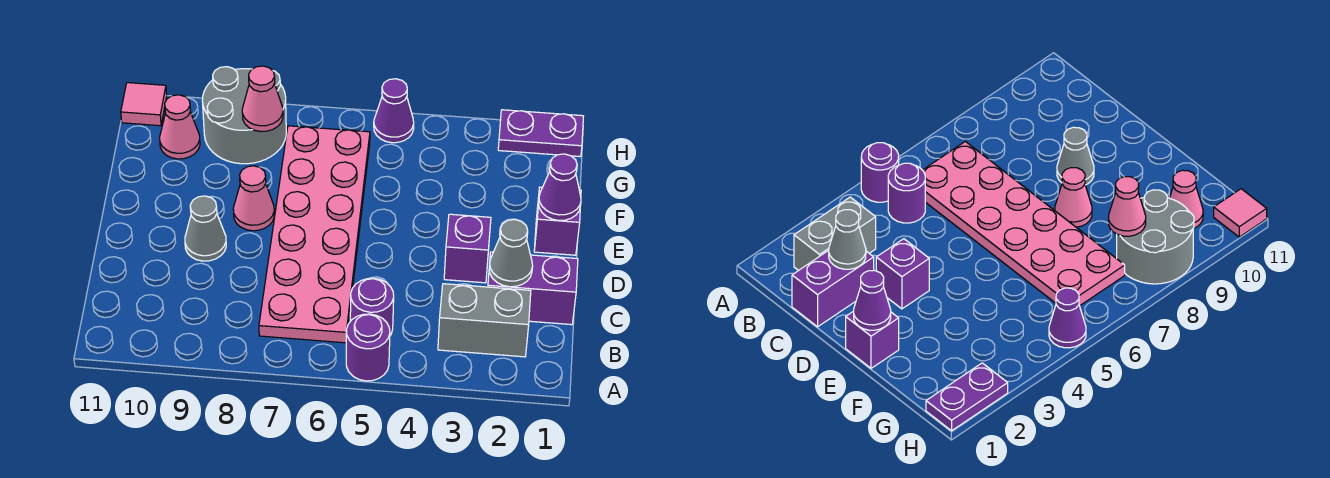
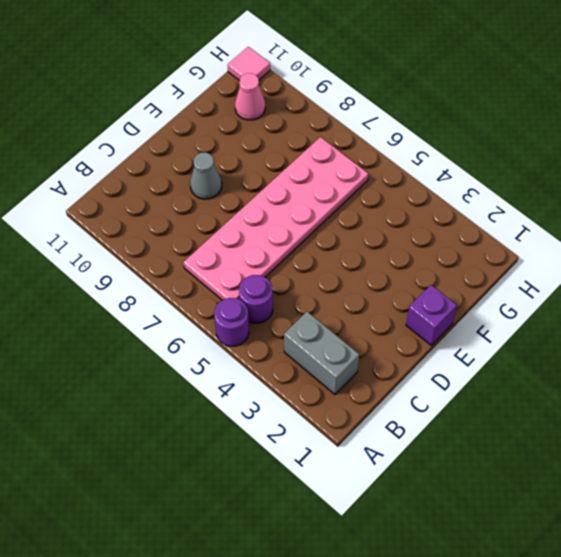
none -> purple 1x2 brick [488,252,578,325]
none -> purple 1x1 brick [444,214,491,283]
none -> pink 1x1 cone [233,166,274,231]

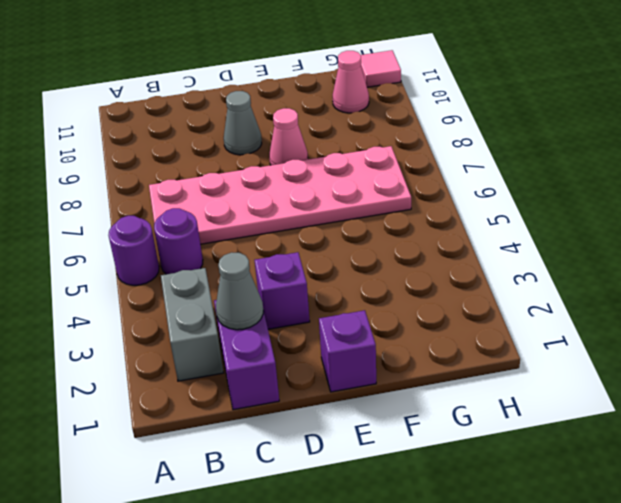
none -> grey 2x2 round brick [202,67,286,164]
none -> purple 1x2 plate [498,110,583,157]
none -> purple 1x1 cone [374,79,414,143]

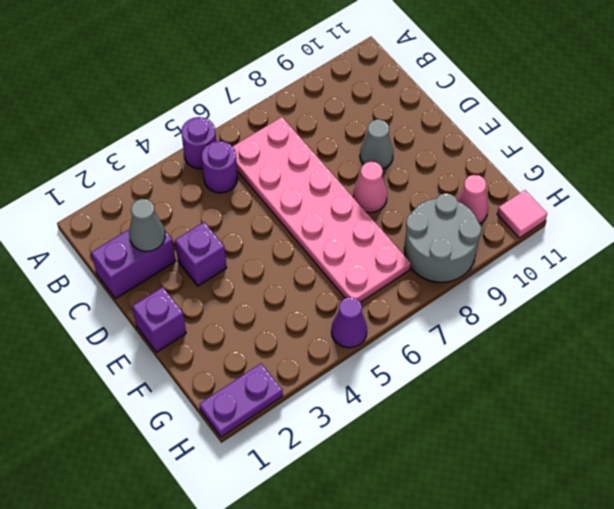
none -> grey 1x2 brick [438,284,531,357]
none -> purple 1x1 cone [539,154,581,220]
none -> pink 1x1 cone [242,66,283,132]

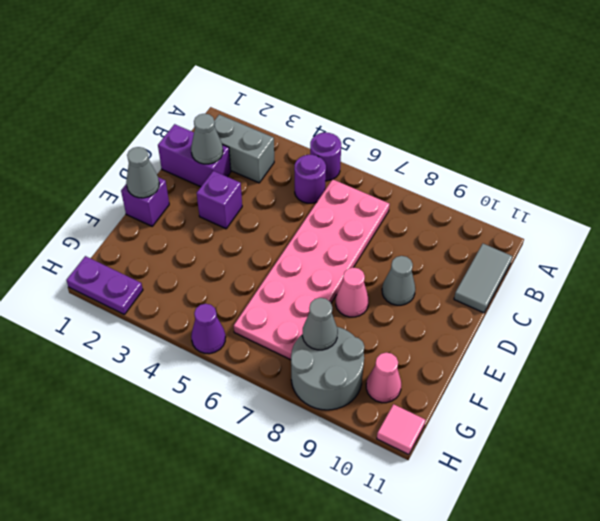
grey 1x2 tile [454,244,512,313] -> none
grey 1x1 cone [126,147,159,198] -> purple 1x1 cone [539,154,581,220]
grey 1x1 cone [302,298,338,350] -> pink 1x1 cone [242,66,283,132]

